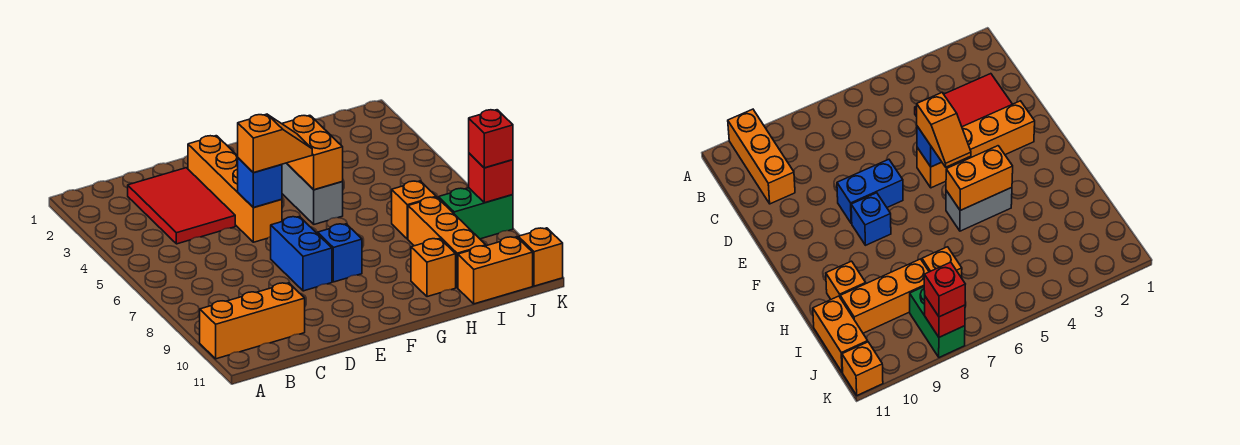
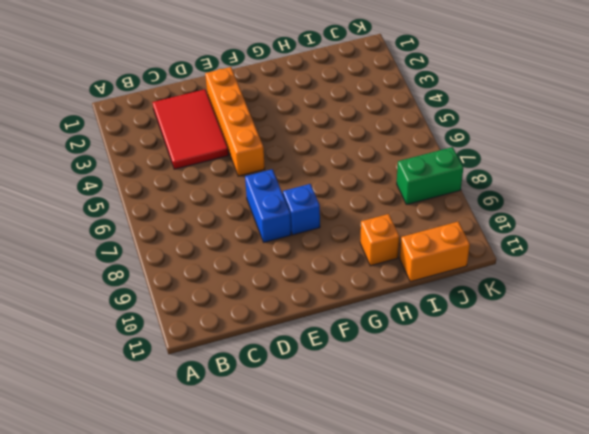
none -> orange 1x3 brick [200,283,305,359]
none -> grey 1x2 brick [282,163,343,224]
none -> orange 1x1 brick [392,181,436,239]

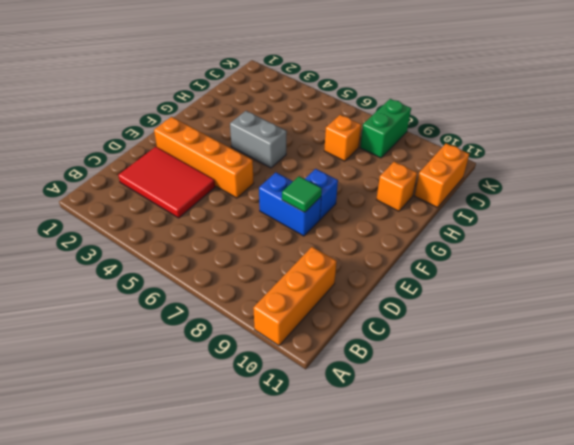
green 1x1 tile [282,176,322,212] -> none
none -> orange 1x3 brick [408,197,486,288]
none -> orange 1x1 brick [518,228,563,286]
none -> blue 1x1 brick [238,158,282,208]

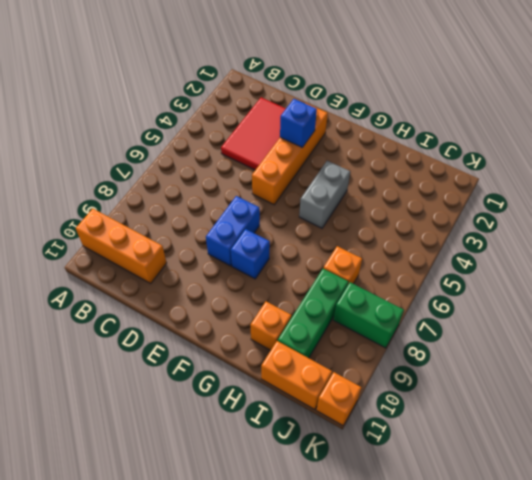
blue 1x1 brick [280,99,317,147] -> blue 1x1 brick moved to [238,158,282,208]
green 1x3 brick [278,269,348,358] -> orange 1x3 brick [408,197,486,288]
none -> orange 1x2 brick [282,115,343,190]
none -> red 1x1 brick [469,153,513,203]
none -> orange 1x2 slope [238,114,312,173]

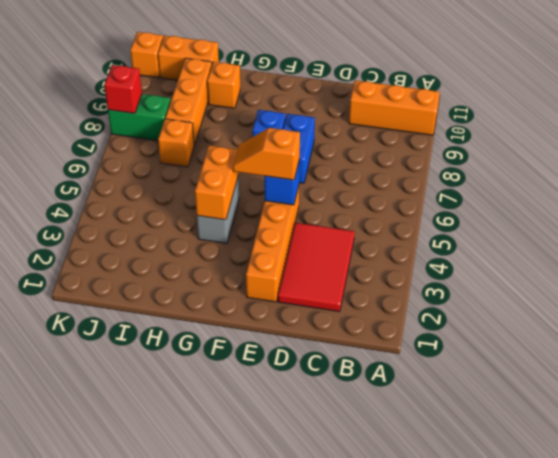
none -> red 1x1 brick [469,110,513,168]

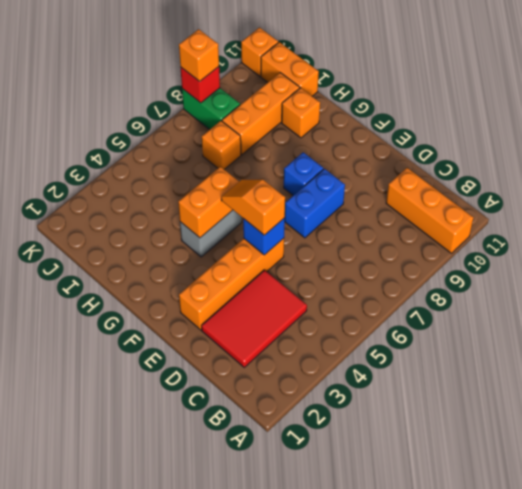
orange 1x1 brick [179,29,219,81] -> red 1x1 brick [469,110,513,168]

